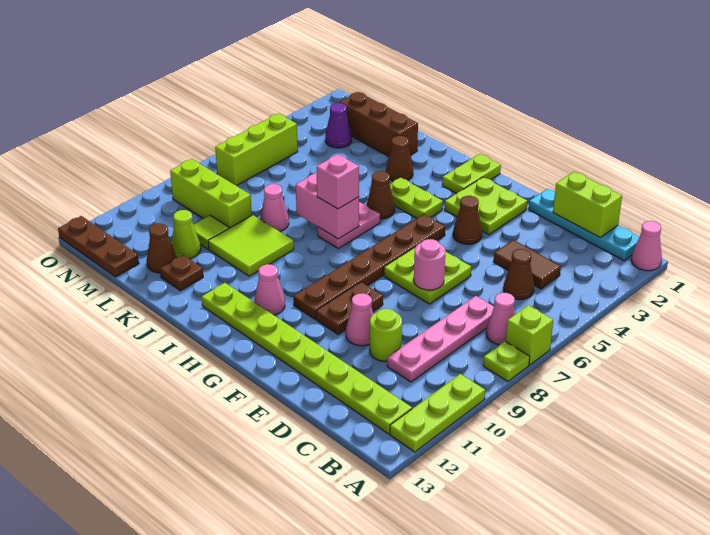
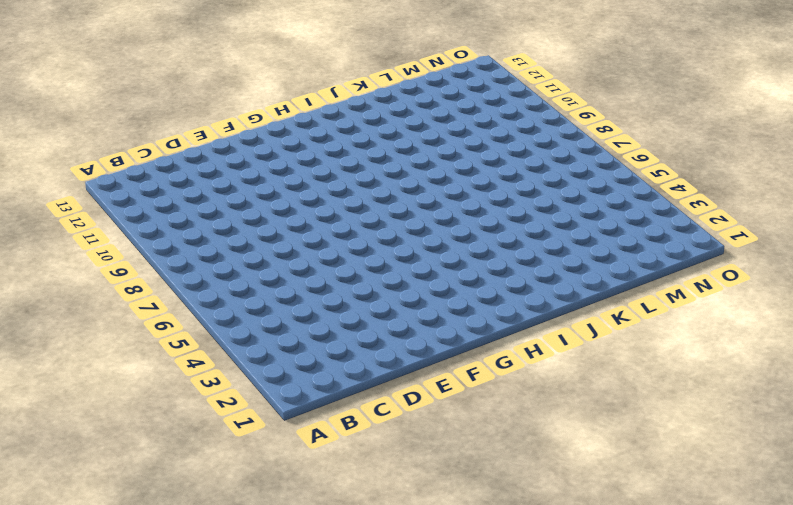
none -> pink 1x1 cone [631,221,662,271]
none -> lime 1x1 brick [506,305,553,365]
none -> lime 1x1 plate [483,341,530,381]
none -> lime 1x3 plate [390,374,485,452]

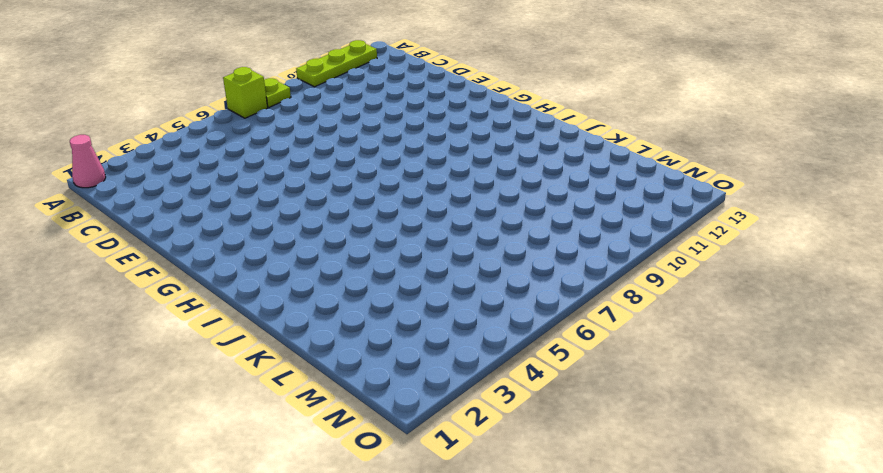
none -> cyan 1x4 plate [529,189,639,261]
none -> pink 1x1 cone [486,293,515,345]
none -> lime 1x8 plate [202,283,412,434]
none -> brown 1x2 tile [493,240,561,289]

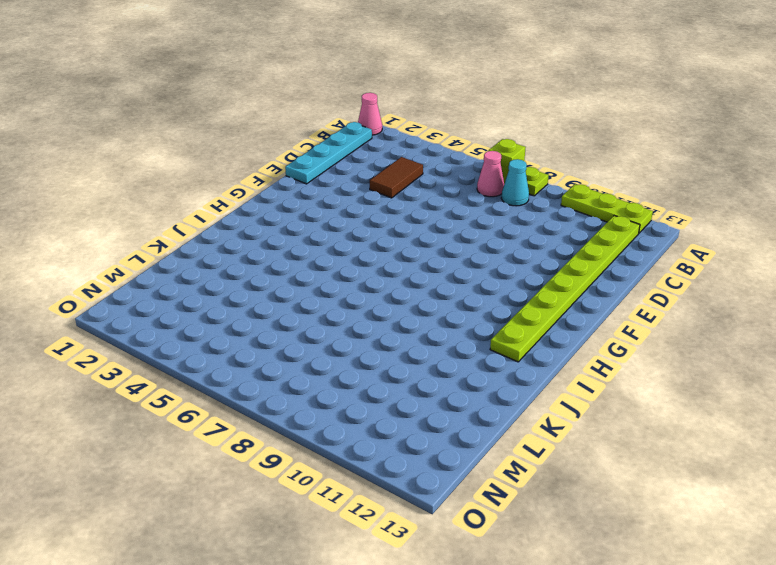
cyan 1x1 cone [501,159,529,206] -> none
none -> brown 1x1 cone [503,249,534,300]
none -> pink 1x4 plate [387,296,494,382]
none -> lime 1x1 round brick [370,309,402,361]
none -> lime 2x2 plate [384,247,471,304]

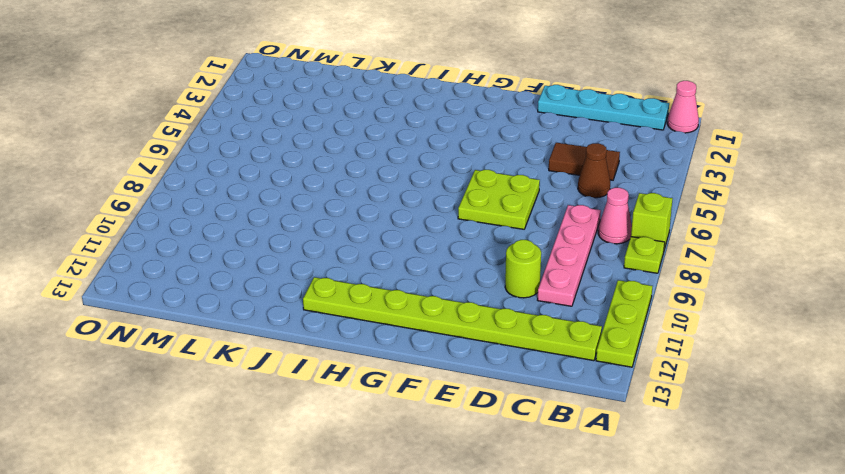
none -> pink 1x1 cone [346,293,373,346]
none -> lime 2x2 plate [445,177,527,235]
none -> brown 1x1 cone [453,196,482,244]
none -> brown 1x2 plate [316,282,383,334]

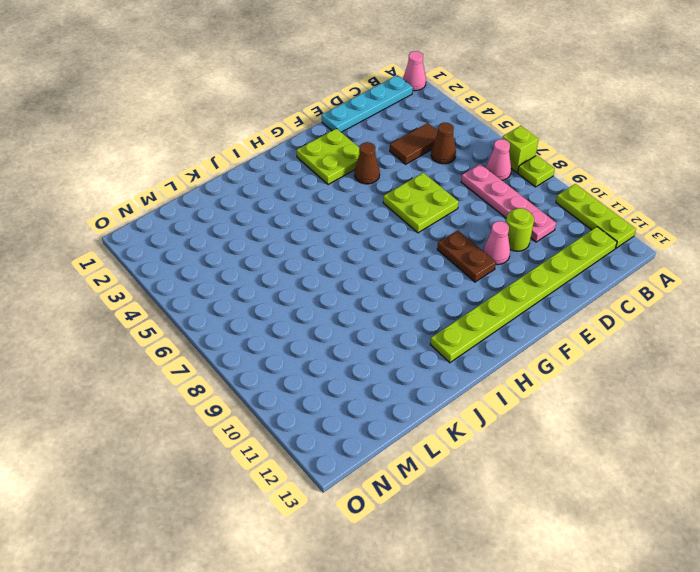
none -> brown 1x6 plate [293,214,445,319]
none -> lime 1x2 plate [442,154,501,194]
none -> lime 1x2 plate [390,177,443,219]
none -> pink 1x1 cone [254,264,285,315]

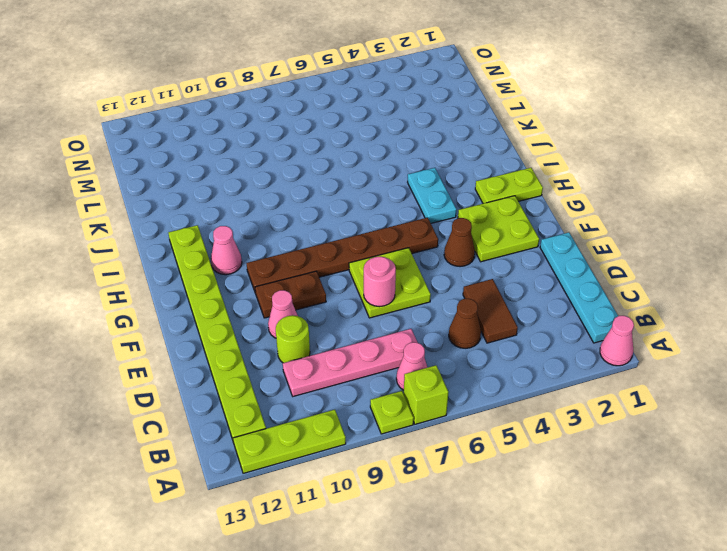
cyan 1x2 plate [408,168,457,223] -> lime 1x2 plate [390,177,443,219]
none -> brown 1x1 cone [367,171,395,219]
none -> pink 1x2 plate [318,202,380,248]
none -> brown 1x1 cone [386,136,413,181]
none -> lime 2x2 tile [208,215,294,276]

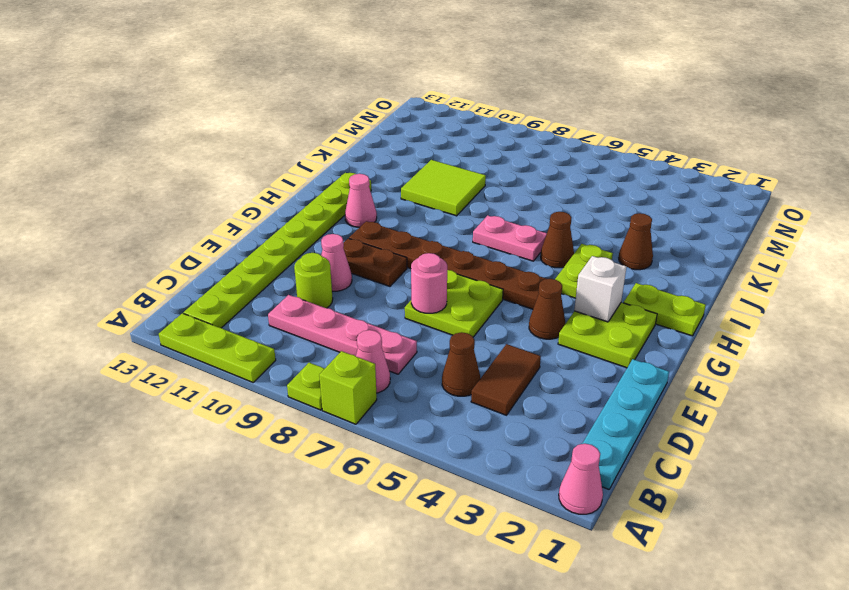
white 1x1 brick [574,256,626,322] -> none
none -> brown 1x3 brick [339,92,418,157]
none -> pink 1x1 cone [260,184,289,231]
none -> brown 1x1 plate [160,255,203,291]
none -> lime 1x3 brick [170,159,252,228]

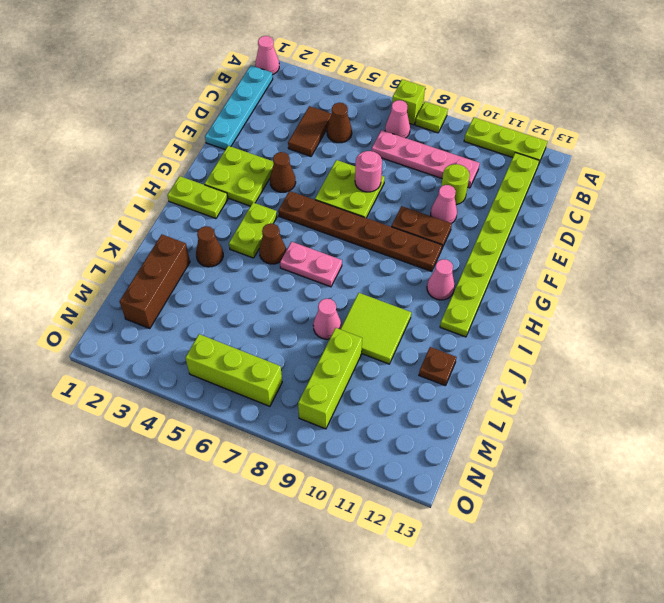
none -> lime 1x1 tile [193,215,229,249]
none -> lime 1x1 cone [171,210,201,259]
none -> brown 1x1 cone [147,223,176,273]
none -> purple 1x1 cone [325,103,352,148]

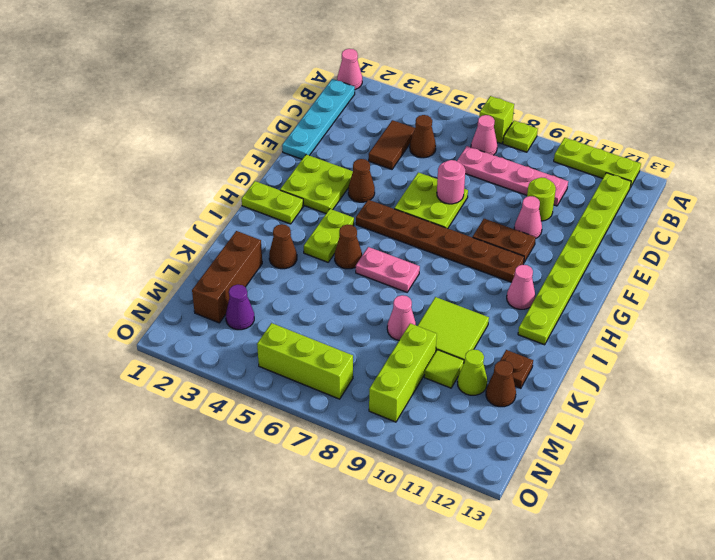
none -> brown 1x3 plate [58,216,139,277]
none -> lime 1x2 brick [553,172,622,237]
none -> pink 1x2 brick [296,173,359,239]
none -> pink 1x1 brick [317,154,359,209]

